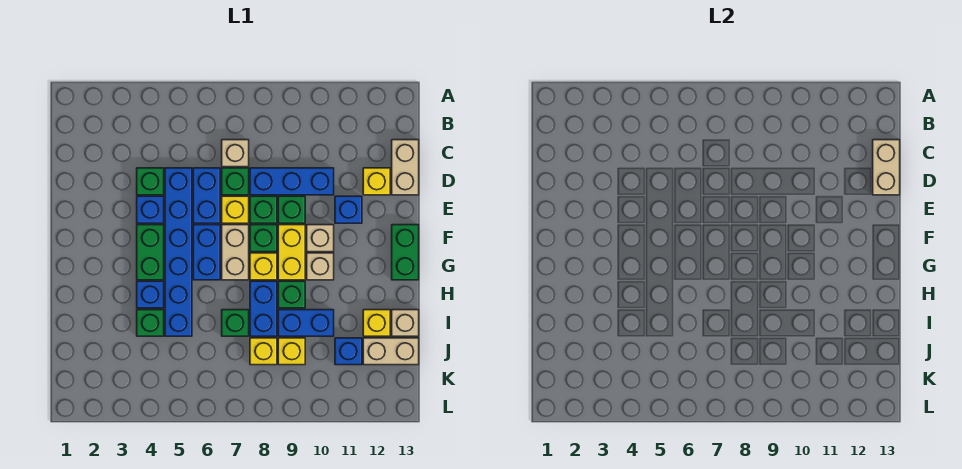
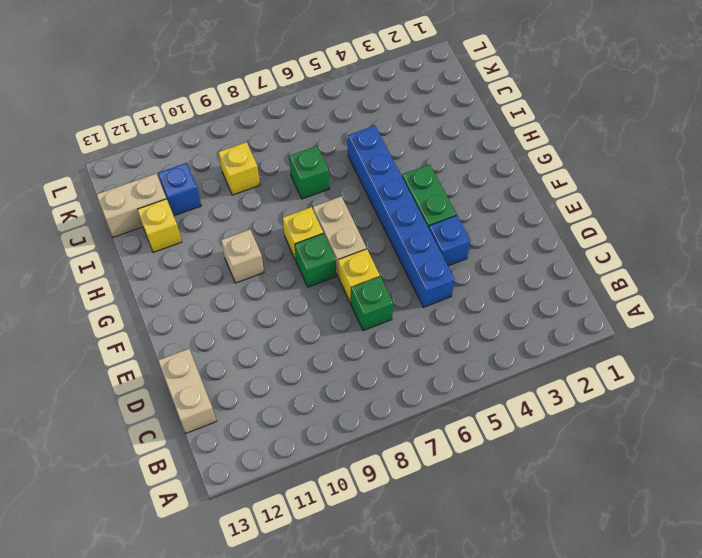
none -> tan 1x1 brick [222,140,249,167]
none -> green 1x1 brick [137,168,164,195]
none -> blue 1x2 brick [193,168,220,223]
none -> blue 1x3 brick [250,168,334,195]

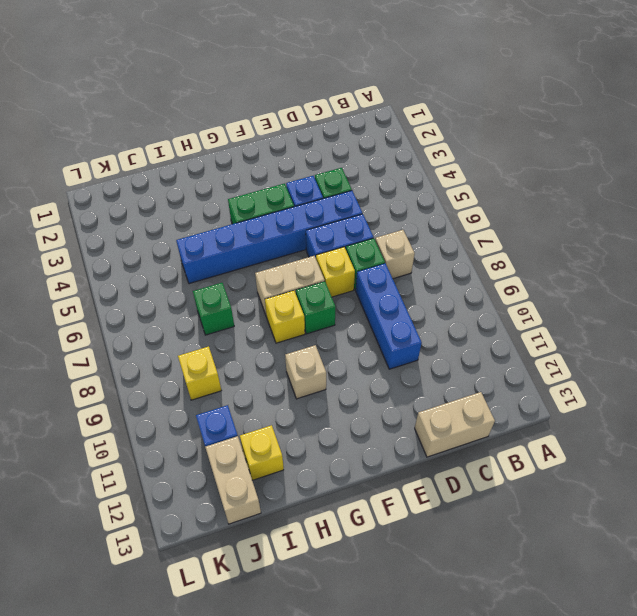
none -> yellow 1x1 brick [363,168,390,195]
none -> green 1x1 brick [250,196,277,223]
none -> green 1x1 brick [278,196,305,223]
none -> blue 1x1 brick [335,196,362,223]

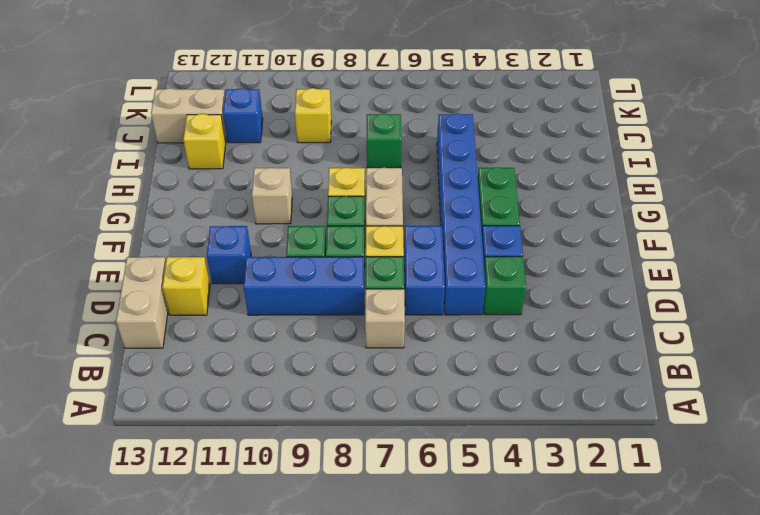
none -> blue 1x2 brick [193,225,220,280]
none -> yellow 1x2 brick [278,225,305,280]
none -> tan 1x1 brick [307,225,334,252]
none -> green 1x2 brick [392,225,419,280]

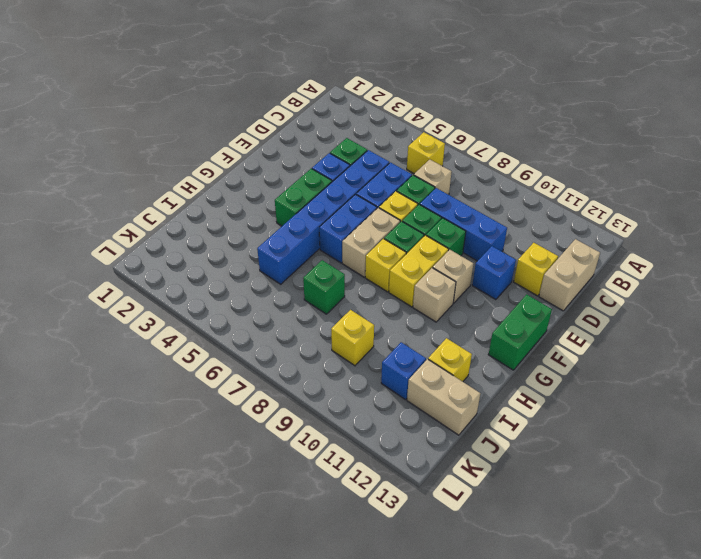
yellow 1x1 brick [407,132,445,174] -> yellow 1x1 brick moved to [250,338,277,365]
none -> blue 1x1 brick [137,281,164,308]
none -> blue 1x2 brick [250,281,277,336]
none -> green 1x1 brick [278,281,305,308]
none -> green 1x1 brick [137,310,164,336]

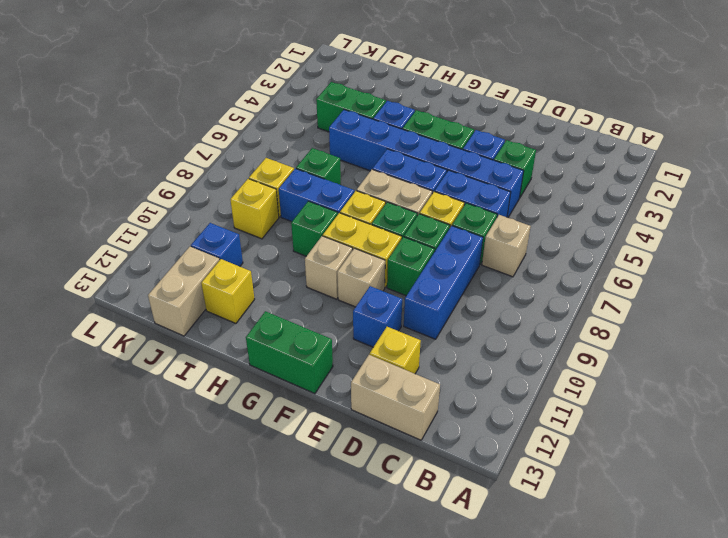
green 1x2 brick [316,82,386,132] -> green 1x1 brick [137,310,164,336]
none -> blue 1x2 brick [278,310,334,336]
none -> tan 1x1 brick [392,310,419,336]
none -> tan 1x2 brick [873,140,900,195]

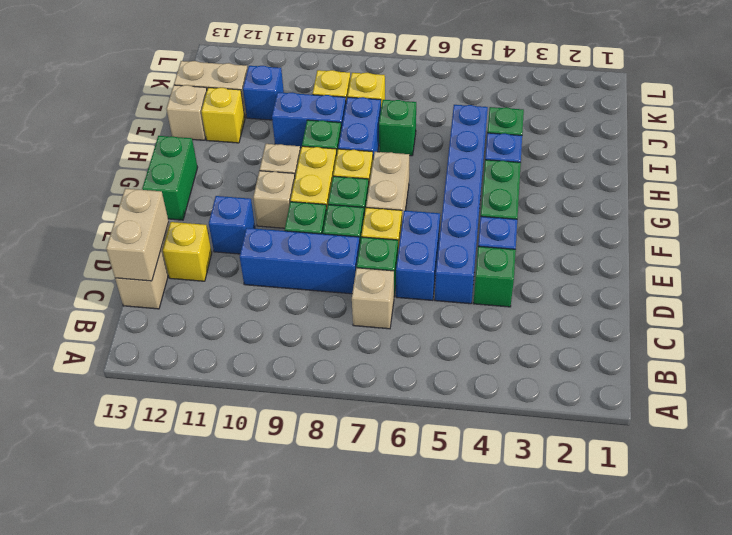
none -> blue 1x2 brick [193,225,220,280]

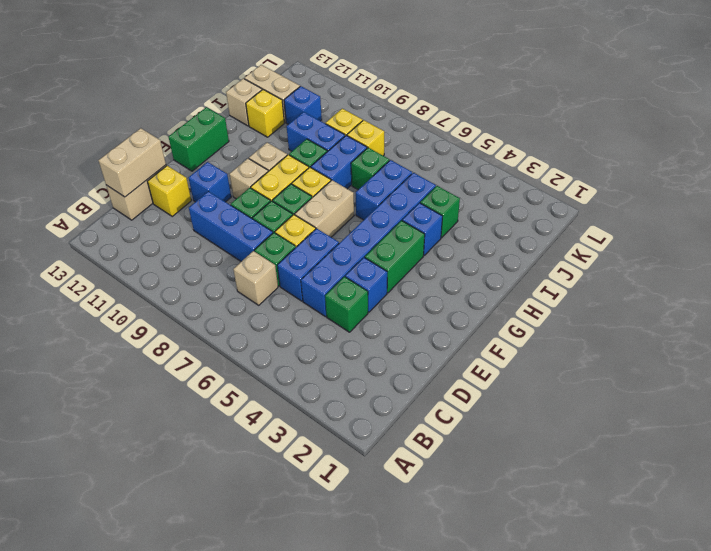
blue 1x2 brick [356,160,412,220] -> blue 1x2 brick moved to [193,225,220,280]

